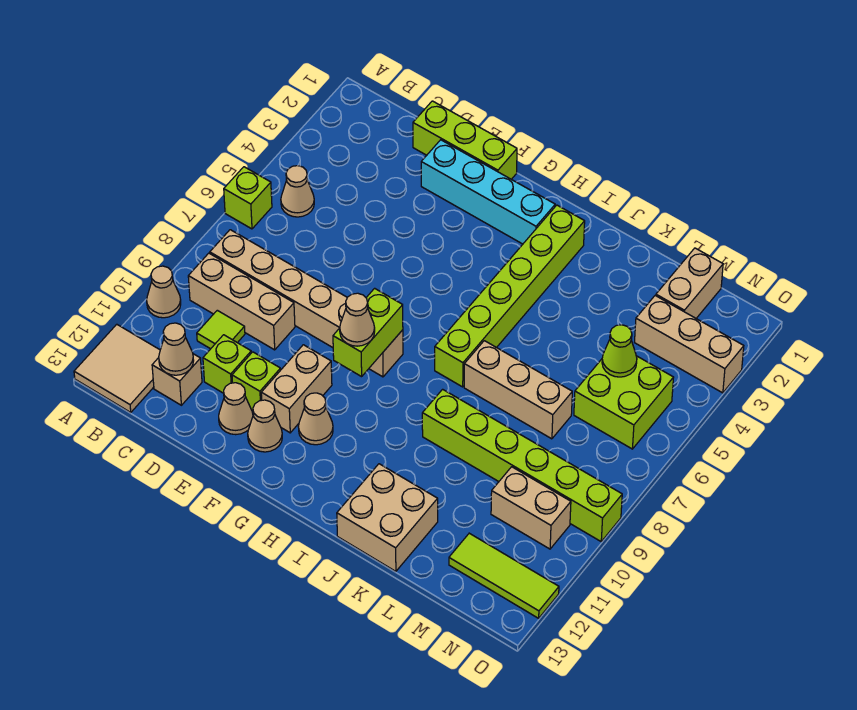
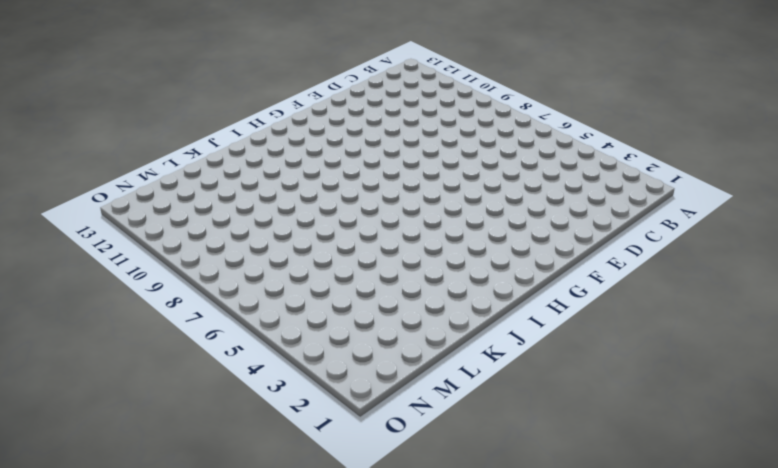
none -> lime 1x1 brick [224,167,272,229]
none -> tan 1x1 cone [147,266,181,318]
none -> tan 2x2 tile [74,324,160,412]

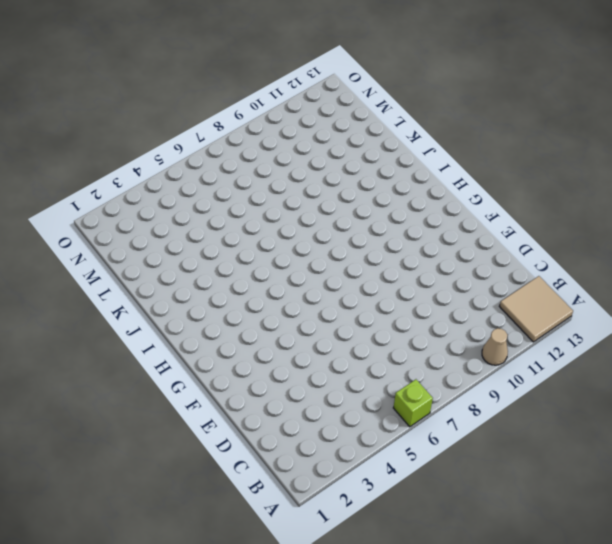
none -> tan 1x1 cone [281,166,314,217]
none -> tan 1x6 brick [210,230,403,377]
none -> tan 1x3 brick [188,253,295,350]

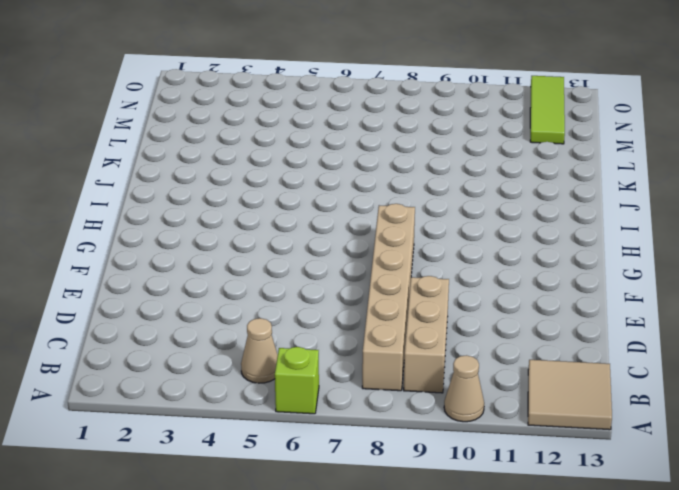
none -> lime 1x1 tile [197,310,245,349]
none -> tan 1x1 brick [152,354,202,405]
none -> lime 1x3 brick [413,101,517,179]

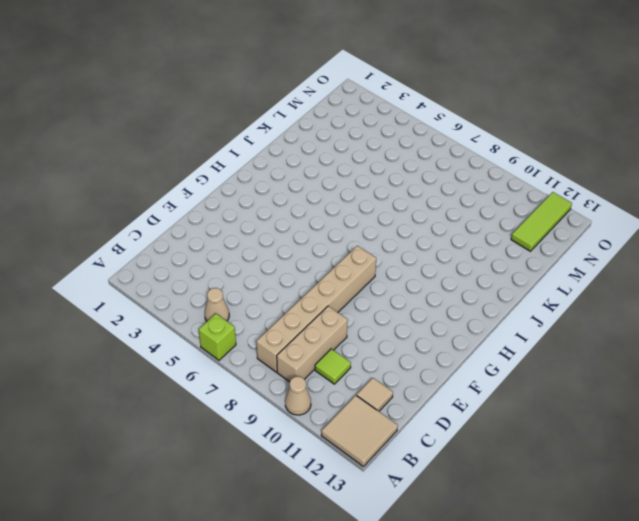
tan 1x1 tile [357,378,393,411] -> tan 1x1 brick [152,354,202,405]
none -> lime 1x3 brick [413,101,517,179]
none -> lime 1x1 brick [203,335,251,393]
none -> cyan 1x4 brick [421,140,555,244]

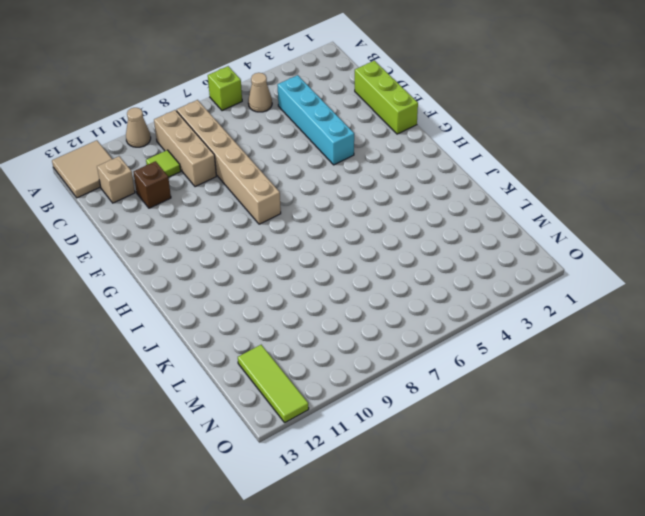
cyan 1x4 brick [278,75,354,165] -> cyan 1x4 brick moved to [421,140,555,244]
brown 1x1 brick [133,161,171,208] -> lime 1x1 brick [203,335,251,393]
none -> lime 1x1 brick [232,352,281,411]
none -> tan 1x1 cone [219,383,253,435]
none -> tan 1x2 brick [261,345,332,433]

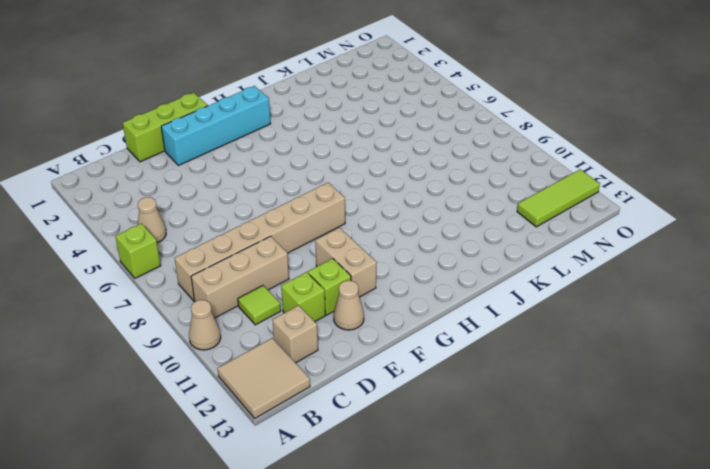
none -> tan 1x1 cone [248,400,282,452]
none -> tan 1x1 cone [298,393,333,445]
none -> lime 1x6 brick [435,205,585,387]

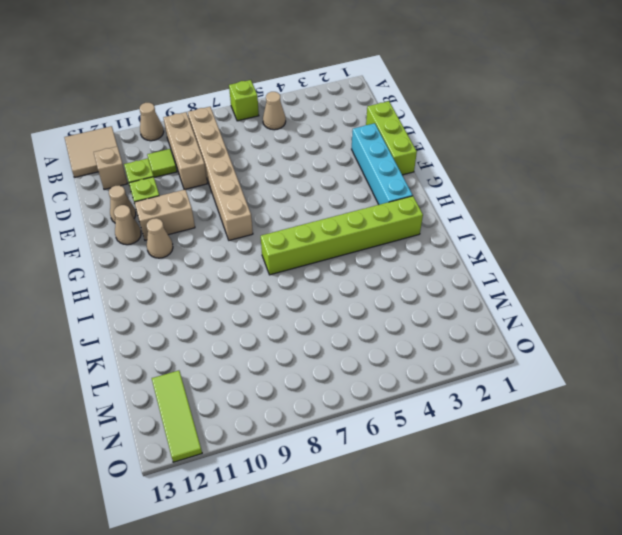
none -> tan 1x3 brick [464,341,572,439]
none -> lime 1x6 brick [422,389,622,541]
none -> tan 2x2 brick [337,464,438,571]

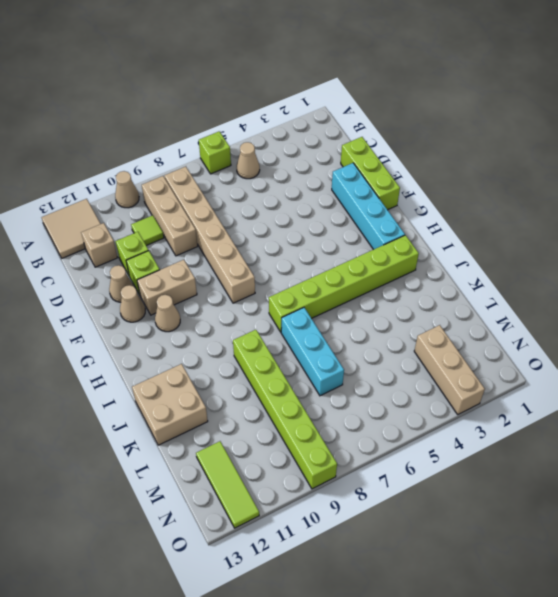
cyan 1x3 brick [281,308,344,396] -> tan 1x3 brick [464,341,572,439]
none -> tan 1x2 brick [656,248,723,318]
none -> lime 2x2 brick [574,356,674,449]
none -> tan 1x2 brick [491,467,571,549]

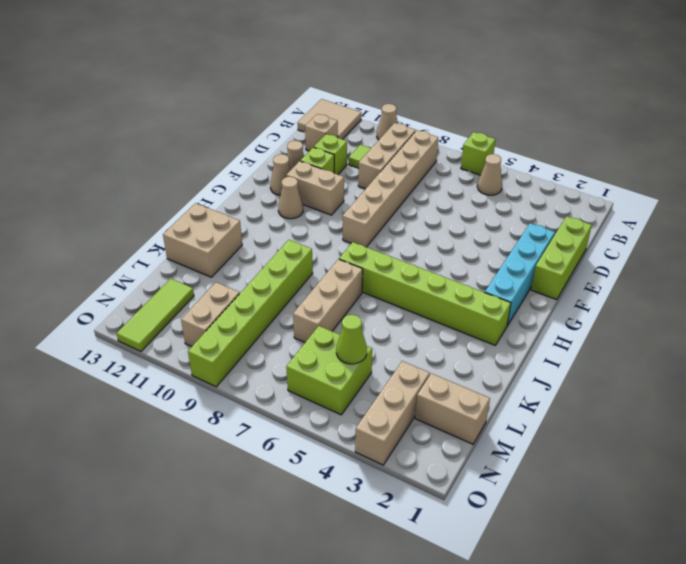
none -> tan 1x1 cone [159,323,194,375]
none -> lime 1x2 brick [333,288,403,377]
none -> tan 1x1 cone [340,293,375,346]

